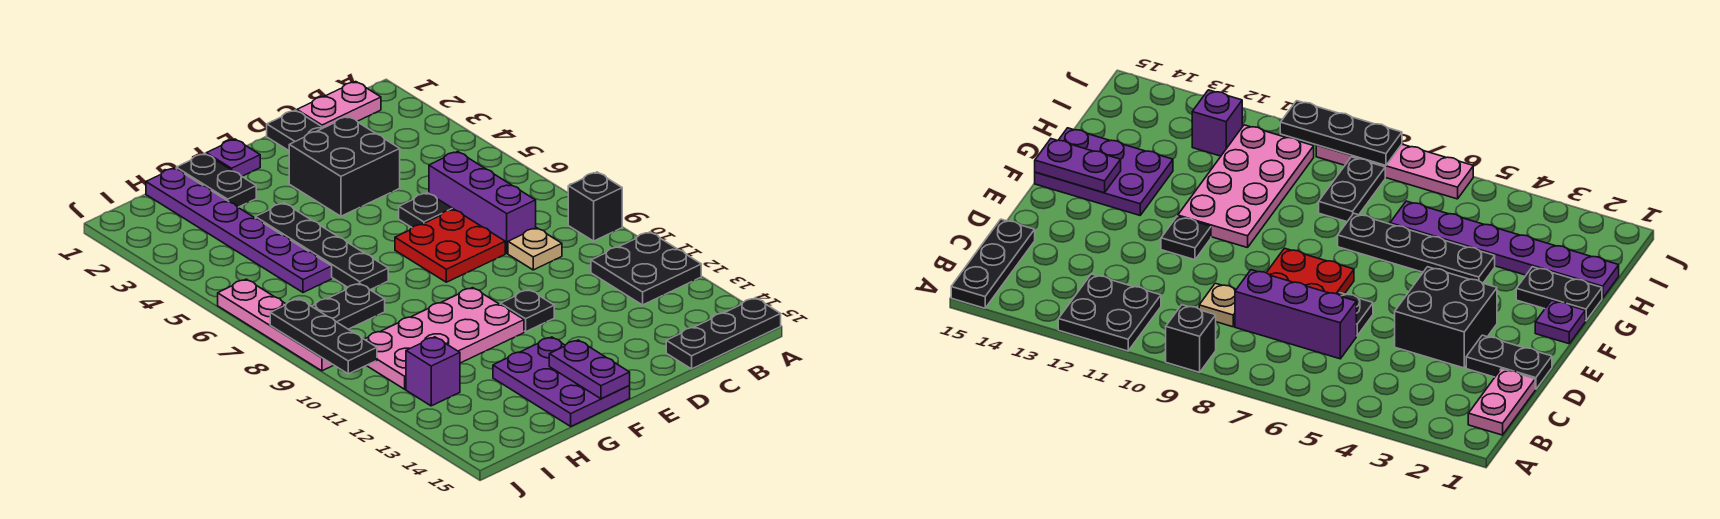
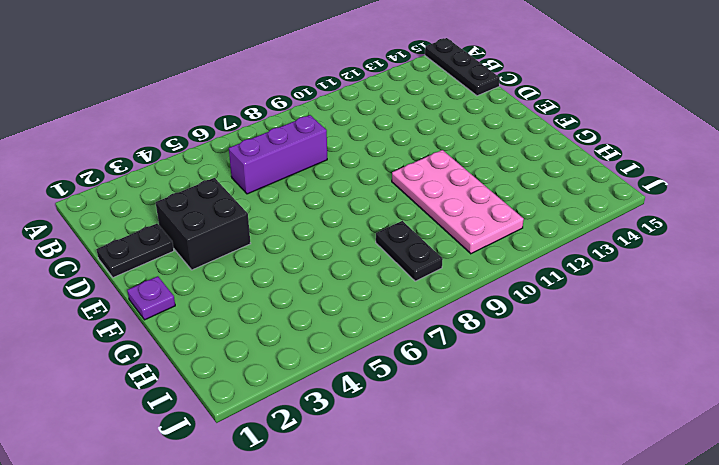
none -> black 1x1 brick [568,172,622,241]
none -> black 2x2 plate [591,232,701,305]
none -> pink 1x2 plate [297,82,381,128]

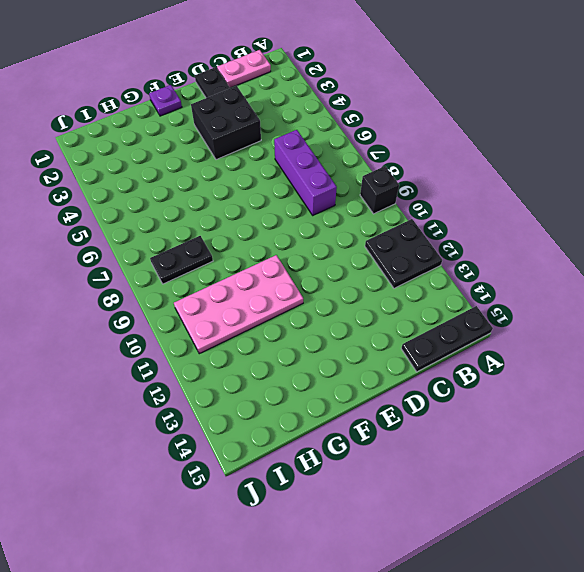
none -> tan 1x1 plate [508,228,562,270]
none -> black 1x1 plate [399,193,453,227]
none -> red 2x2 plate [395,209,505,282]

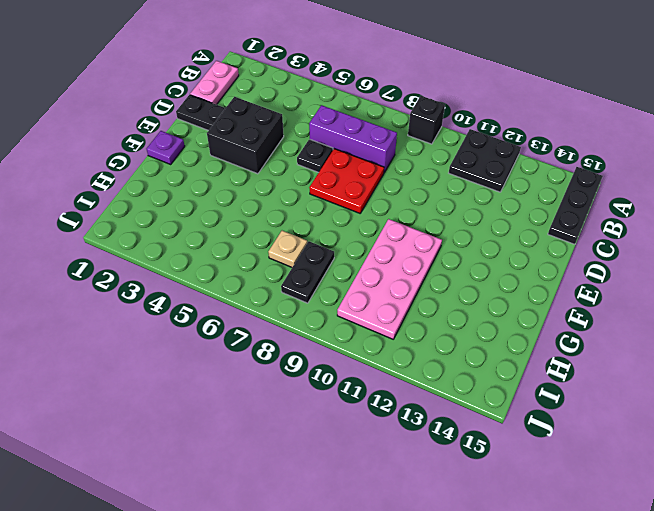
tan 1x1 plate [268,231,307,267] -> tan 1x1 plate moved to [508,228,562,270]
none -> black 1x1 plate [500,290,554,332]
none -> purple 2x3 plate [493,337,630,426]
none -> black 1x2 plate [176,154,256,207]

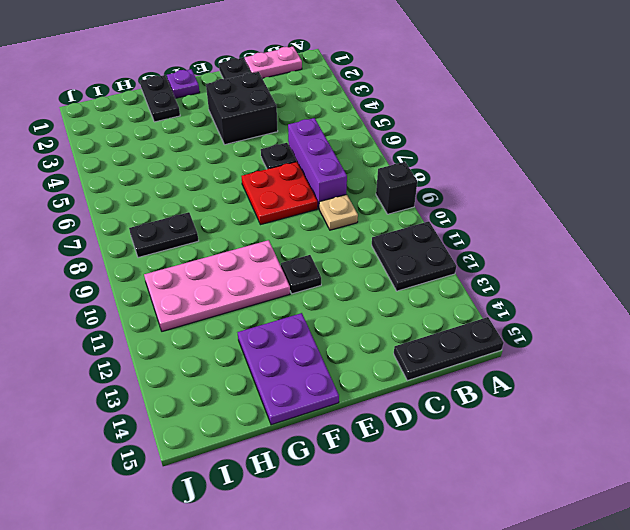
none -> black 1x4 plate [255,203,388,290]
none -> purple 1x6 plate [146,168,332,293]
none -> purple 1x1 brick [406,337,460,406]

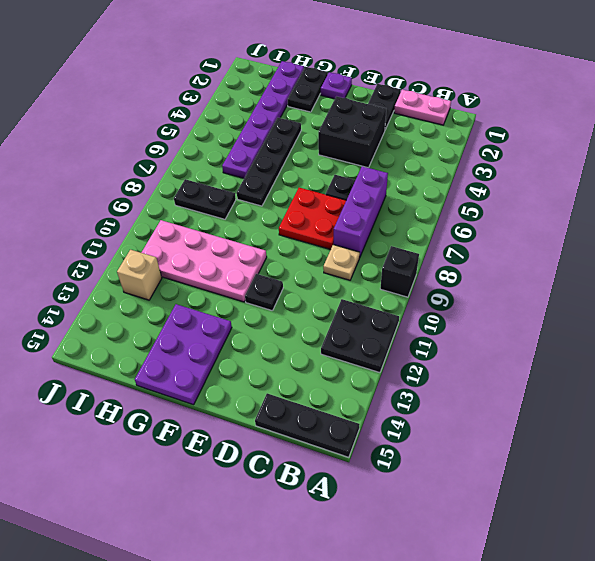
tan 1x1 brick [117,250,162,300] -> purple 1x1 brick [406,337,460,406]
none -> pink 1x4 plate [218,279,333,371]
none -> purple 1x2 plate [549,340,630,399]
none -> black 1x3 plate [270,299,377,374]

